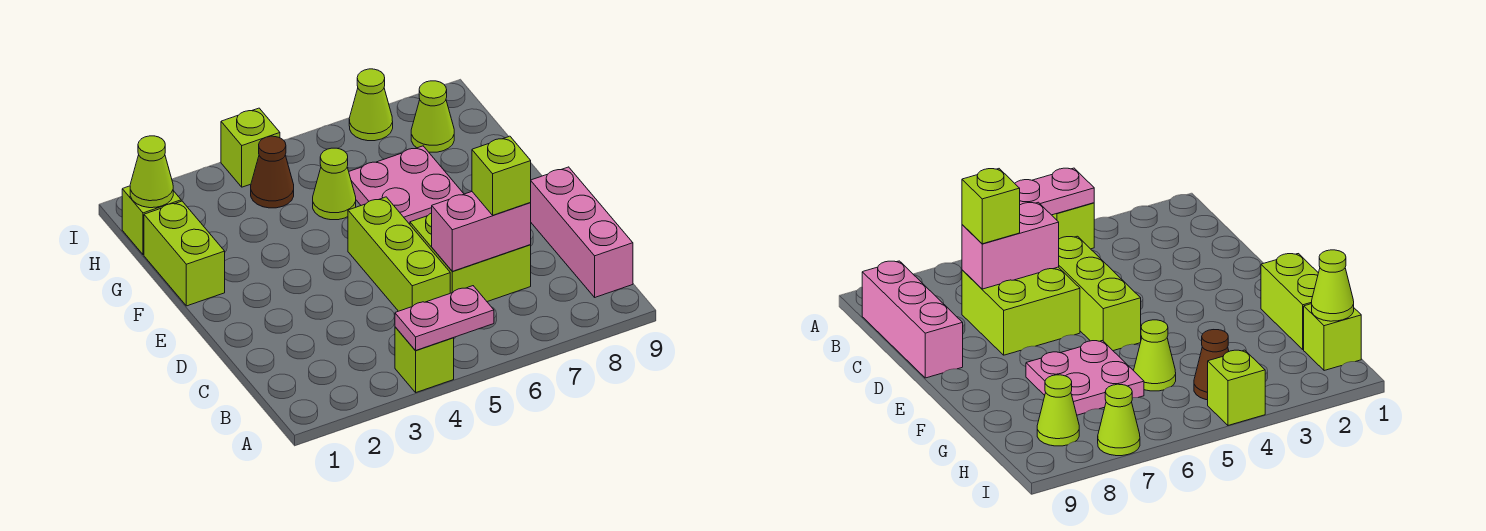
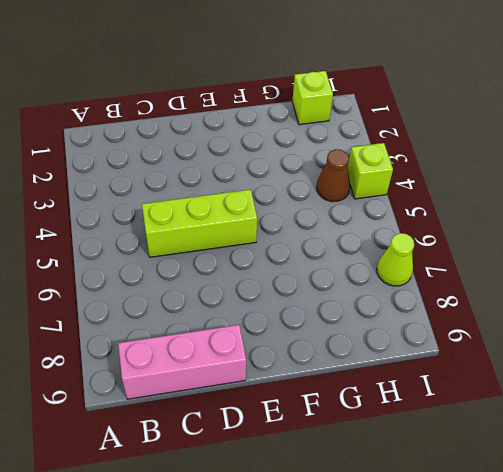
none -> lime 1x1 brick [395,327,454,392]
none -> lime 2x2 brick [410,213,531,302]
none -> lime 1x2 brick [144,201,225,306]

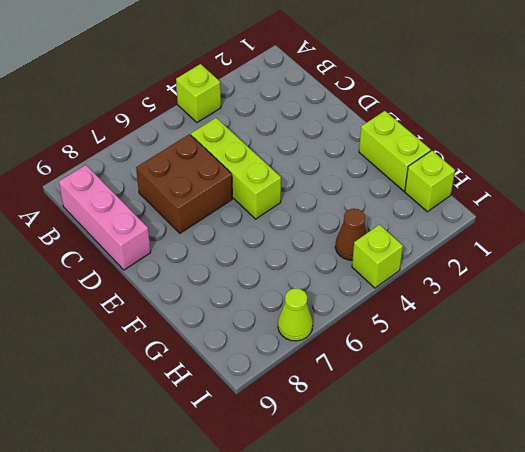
brown 2x2 brick [136,134,232,233] -> lime 2x2 brick [410,213,531,302]
none -> pink 2x2 plate [349,146,464,224]
none -> lime 1x1 cone [313,148,356,220]
none -> lime 1x1 cone [411,81,454,152]

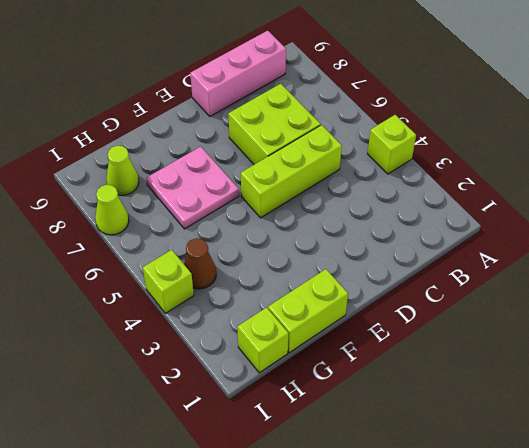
none -> lime 1x1 cone [313,148,356,220]
none -> pink 1x2 plate [395,286,494,351]
none -> pink 1x2 brick [432,192,531,271]

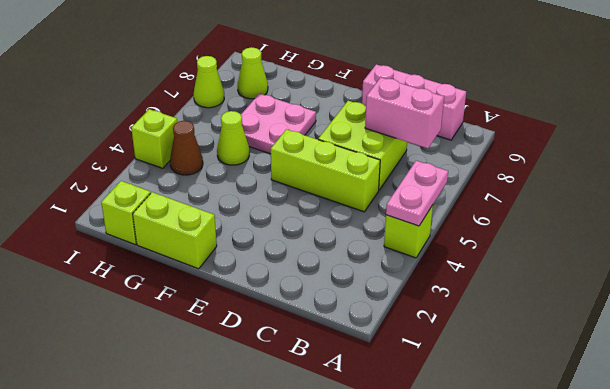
pink 1x2 brick [365,77,444,148] -> pink 1x2 brick turned to [432,192,531,271]
none -> lime 1x1 cone [130,136,173,208]
none -> lime 1x1 brick [472,136,531,215]

